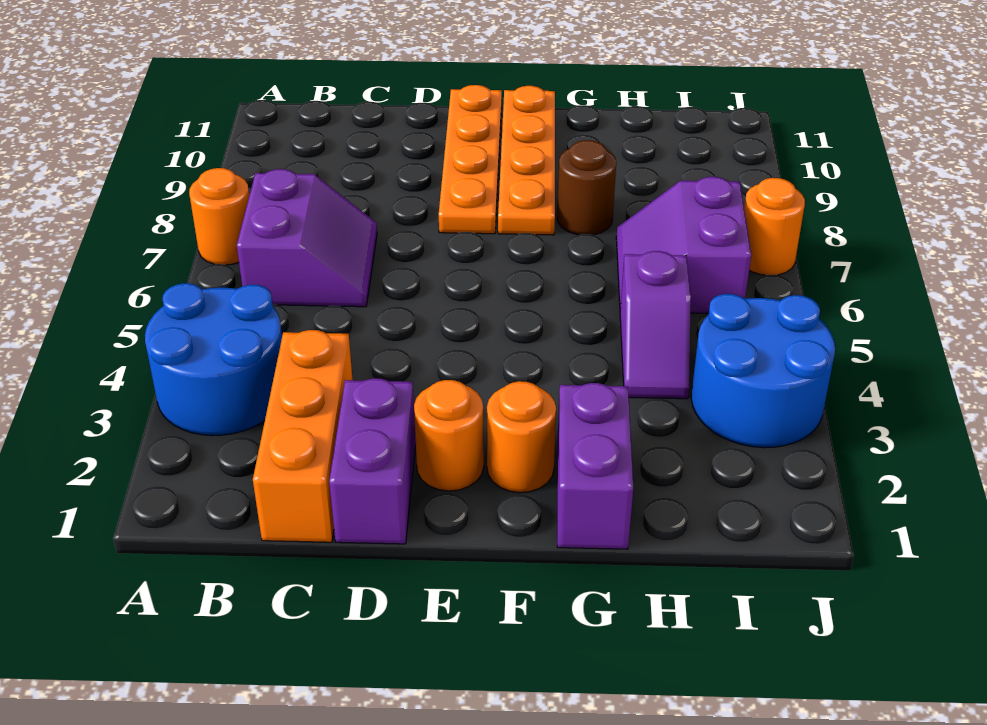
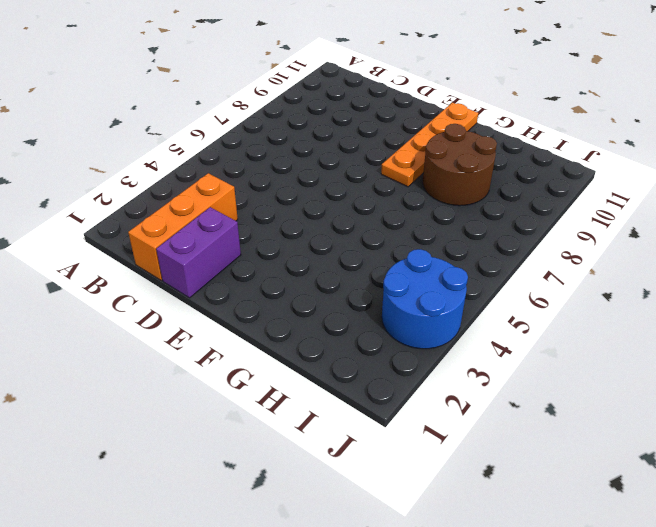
brown 2x2 round brick [423,124,497,206] -> brown 1x1 round brick [557,140,616,235]
none -> blue 2x2 round brick [145,283,282,436]
none -> orange 1x1 round brick [189,168,249,265]
none -> purple 2x2 slope [237,169,377,307]

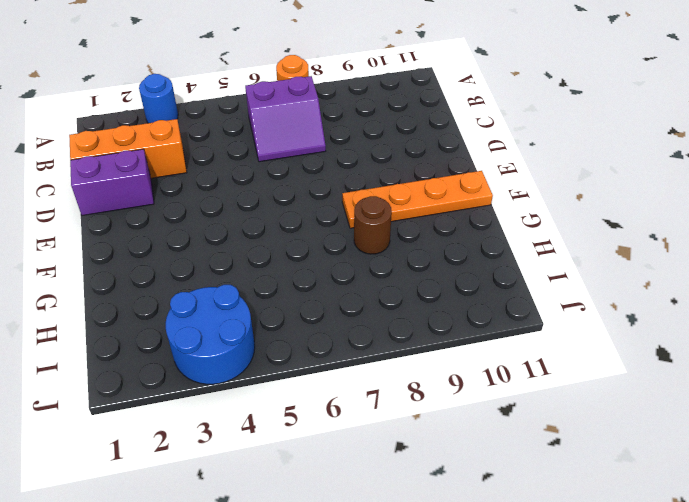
blue 1x1 round brick [139,74,178,123] -> blue 2x2 round brick [145,283,282,436]
none -> orange 1x1 round brick [414,380,484,491]
none -> orange 1x4 plate [439,85,502,234]
none -> orange 1x1 round brick [487,381,556,493]

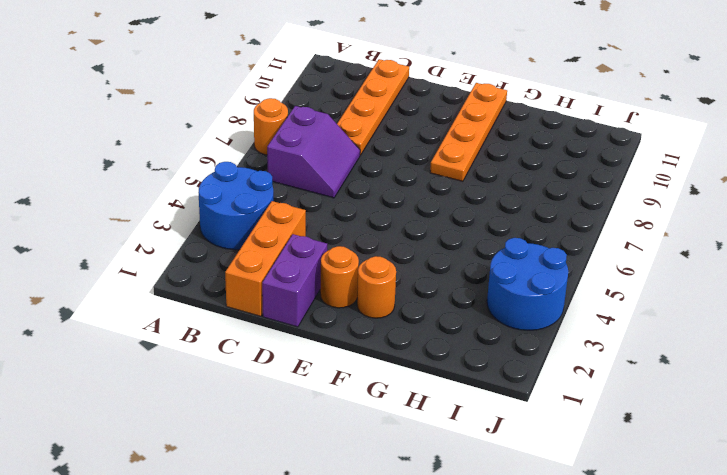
orange 1x4 plate [337,59,409,155] -> orange 1x4 plate moved to [439,85,502,234]
none -> purple 1x2 brick [557,383,633,549]
none -> brown 1x1 round brick [557,140,616,235]
none -> purple 1x2 slope [620,251,691,399]

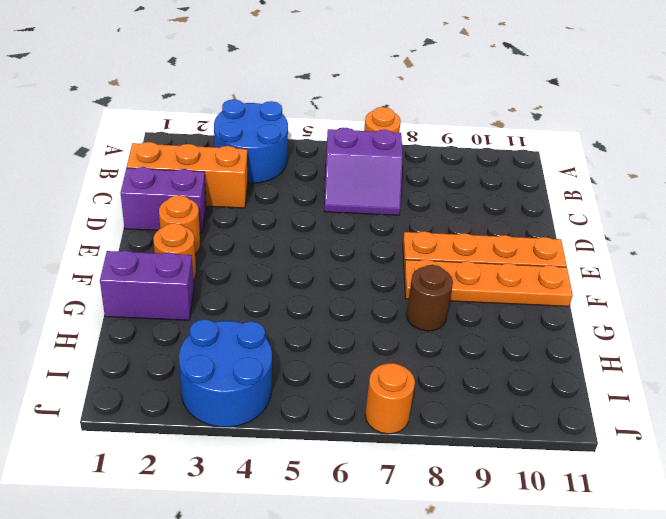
none -> purple 1x2 slope [620,251,691,399]
none -> purple 2x2 slope [616,177,751,313]

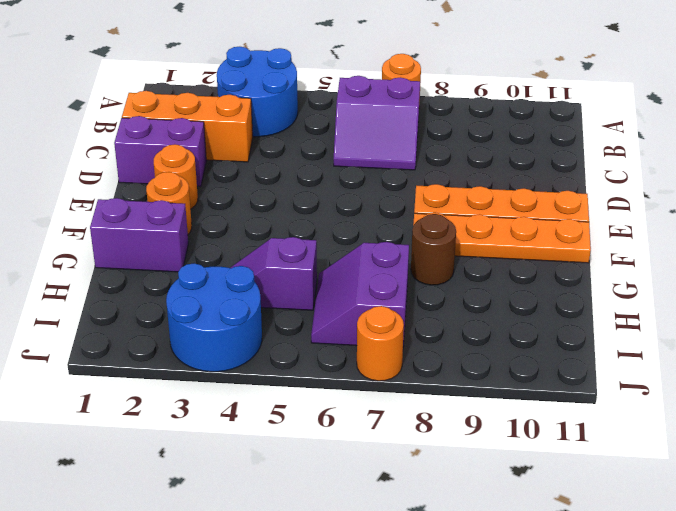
purple 2x2 slope [311,242,409,346] -> purple 2x2 slope turned to [616,177,751,313]

